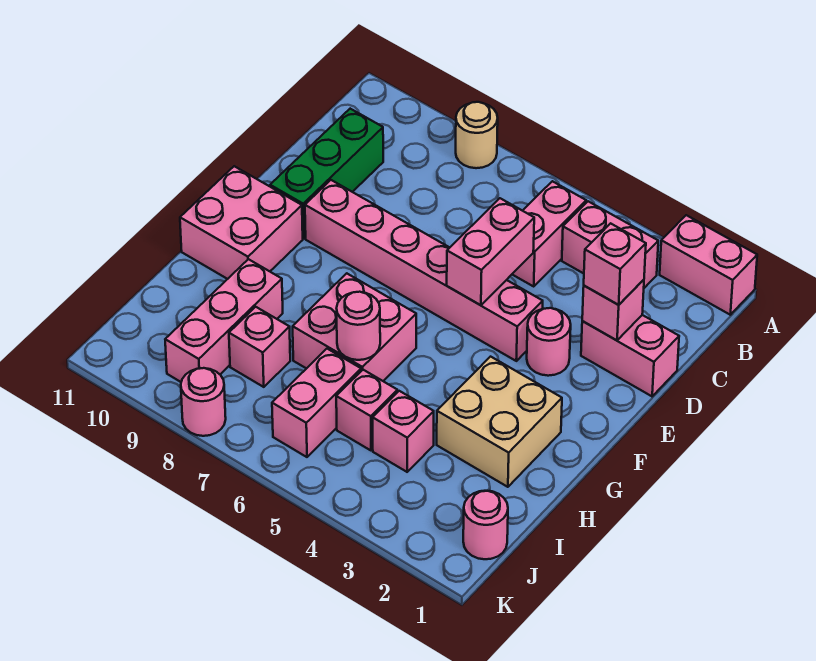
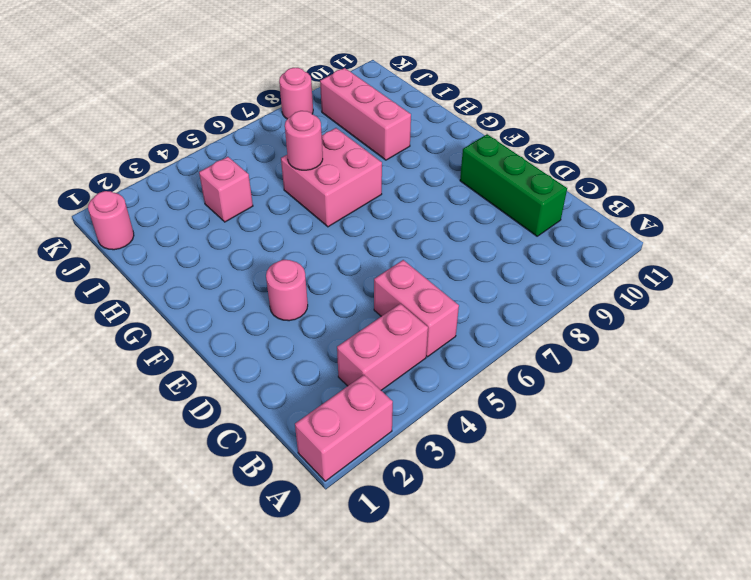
none -> tan 1x1 round brick [456,102,498,168]
none -> pink 1x2 brick [581,315,679,396]
none -> pink 1x6 brick [305,180,543,361]

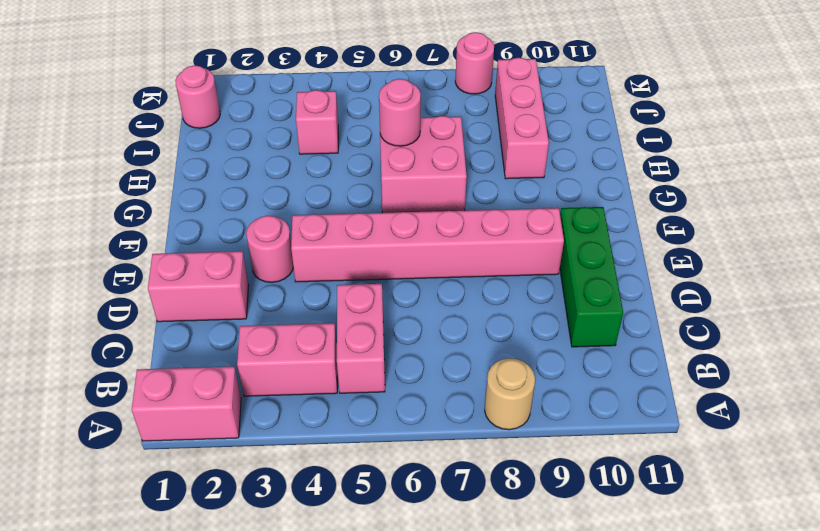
none -> pink 2x2 brick [180,166,303,279]
none -> tan 2x2 brick [437,357,562,487]
none -> pink 1x1 brick [336,370,397,450]

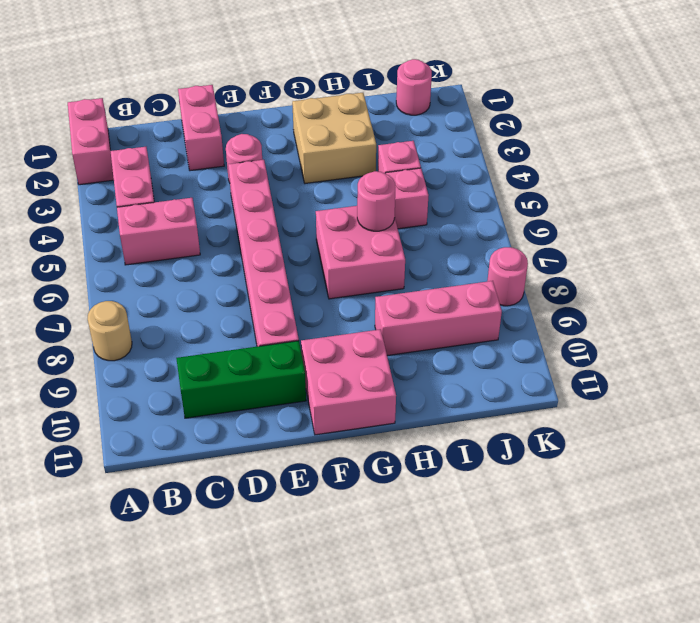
none -> pink 1x2 brick [272,349,361,457]
none -> pink 1x1 brick [229,307,290,387]
none -> pink 1x1 brick [582,280,644,340]

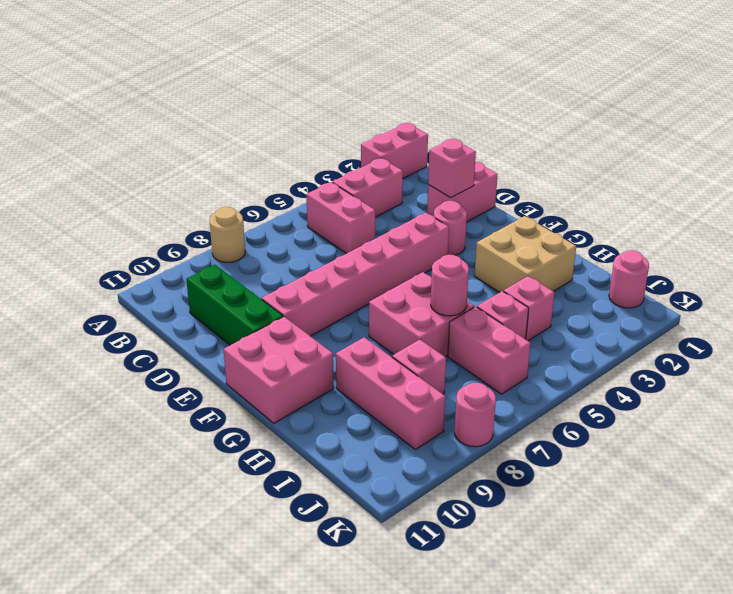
none -> pink 1x2 brick [447,198,534,305]
none -> pink 1x1 brick [584,223,646,305]

